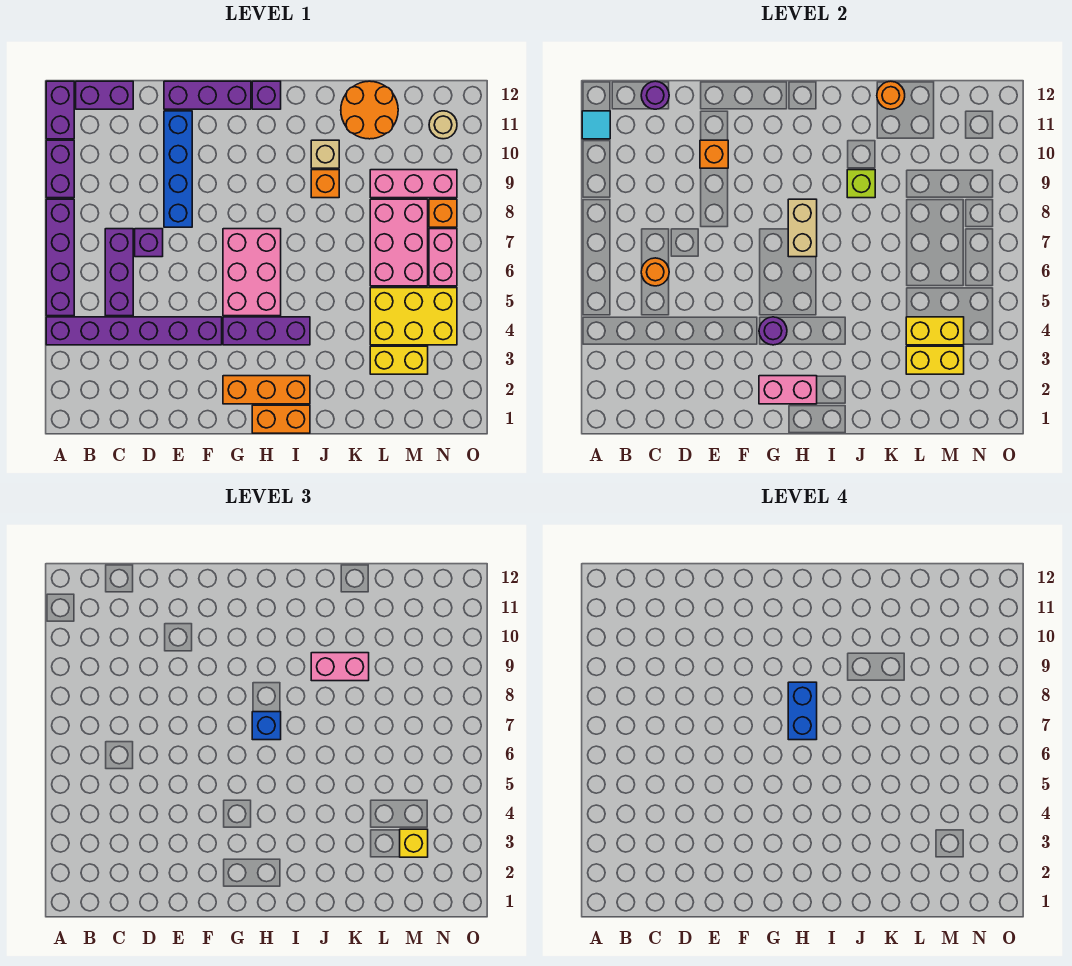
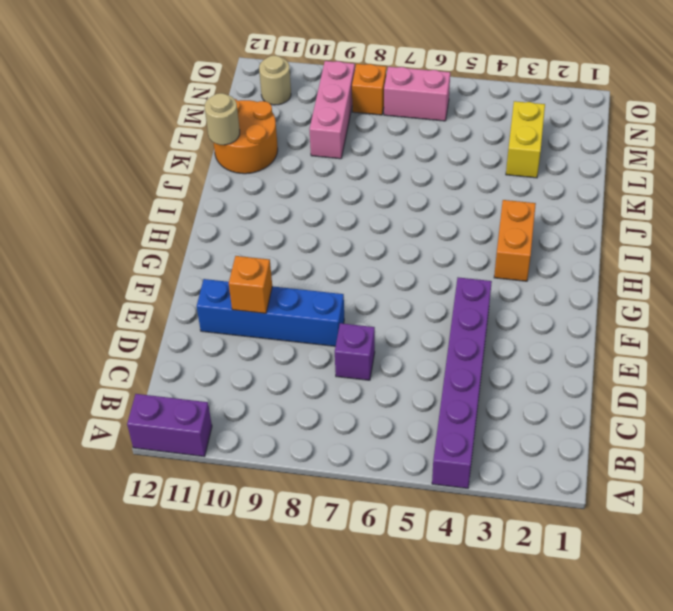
orange 1x2 brick [494,200,536,281] -> orange 1x2 brick moved to [252,405,310,433]
tan 1x1 round brick [205,93,240,145] -> orange 1x1 round brick [877,81,905,109]
none -> purple 1x4 brick [46,199,74,316]
none -> purple 1x2 brick [46,140,74,198]
none -> purple 1x2 brick [76,81,133,109]
none -> purple 1x3 brick [105,229,133,316]

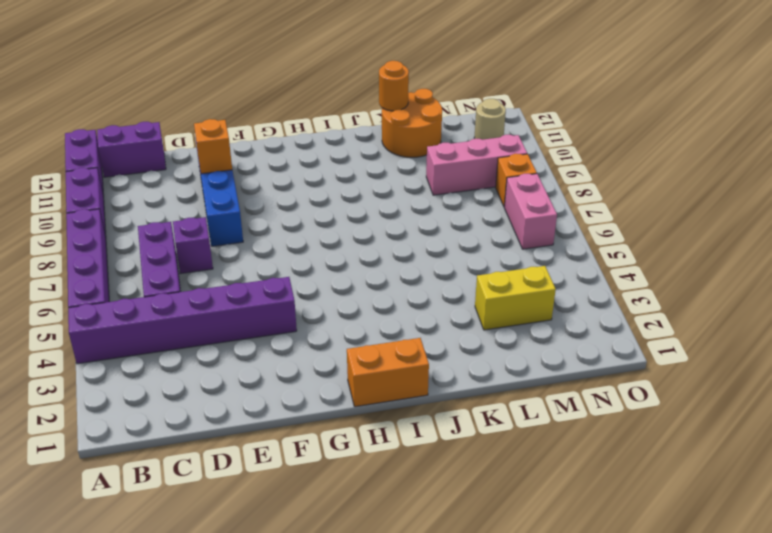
none -> purple 1x3 brick [164,81,251,109]
none -> orange 1x3 brick [223,376,310,404]
none -> purple 1x3 brick [223,317,310,345]
none -> pink 2x3 brick [223,229,281,316]

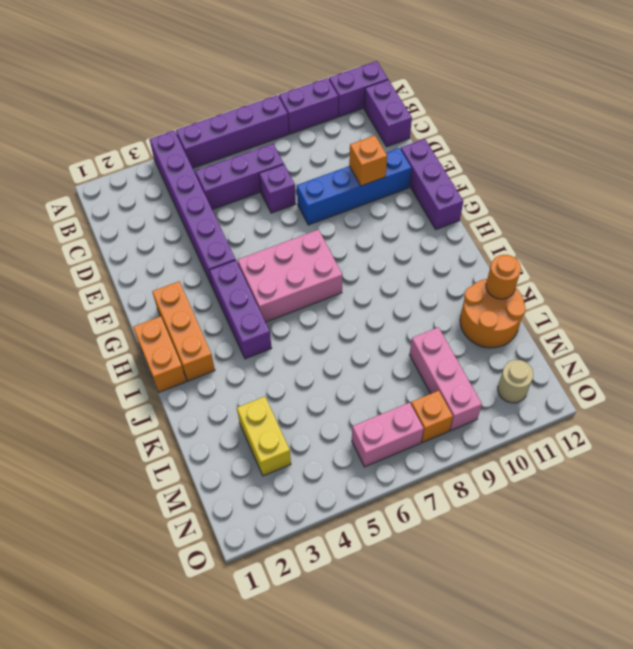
none -> purple 1x1 brick [252,81,281,109]
none -> orange 1x1 brick [311,170,339,198]
none -> tan 1x1 brick [311,140,339,168]
none -> yellow 2x3 brick [370,288,457,345]

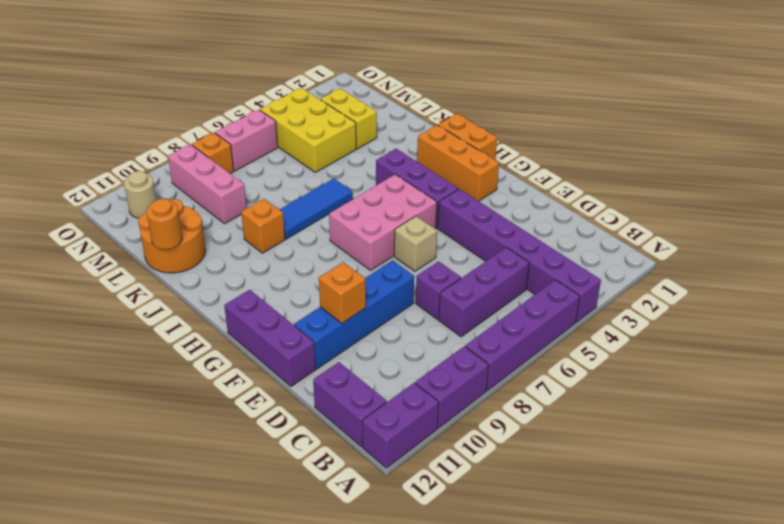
tan 1x1 brick [394,216,437,271] -> tan 1x1 brick moved to [311,140,339,168]
blue 1x3 tile [279,179,353,239] -> none
none -> purple 1x1 brick [252,81,281,109]
none -> pink 2x3 brick [370,199,428,286]
none -> cyan 1x1 tile [582,111,610,139]
none -> orange 1x1 round brick [641,258,669,286]

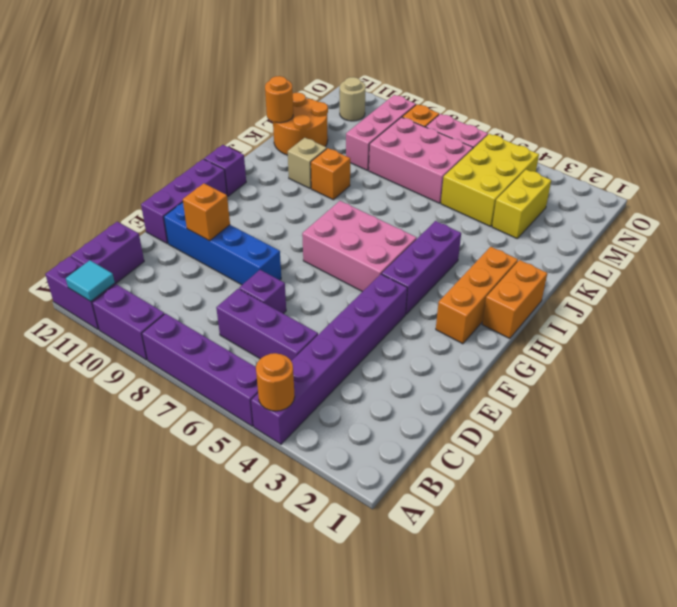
orange 1x1 round brick [256,353,295,411] -> orange 1x1 round brick moved to [641,258,669,286]
none -> purple 1x1 round brick [641,81,669,109]
none -> pink 1x2 brick [759,376,817,404]
none -> purple 1x1 round brick [759,317,787,345]
none -> tan 1x2 brick [788,199,817,257]

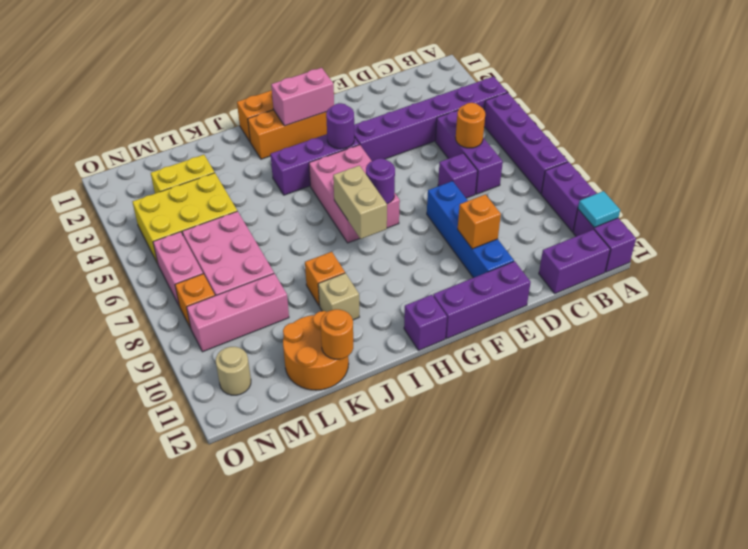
purple 1x1 round brick [366,158,395,204] -> purple 1x1 round brick moved to [641,81,669,109]
none -> lime 1x1 brick [847,170,875,198]
none -> yellow 1x2 brick [906,346,964,374]
none -> yellow 1x2 brick [906,317,964,345]
none -> blue 1x1 brick [252,712,281,740]

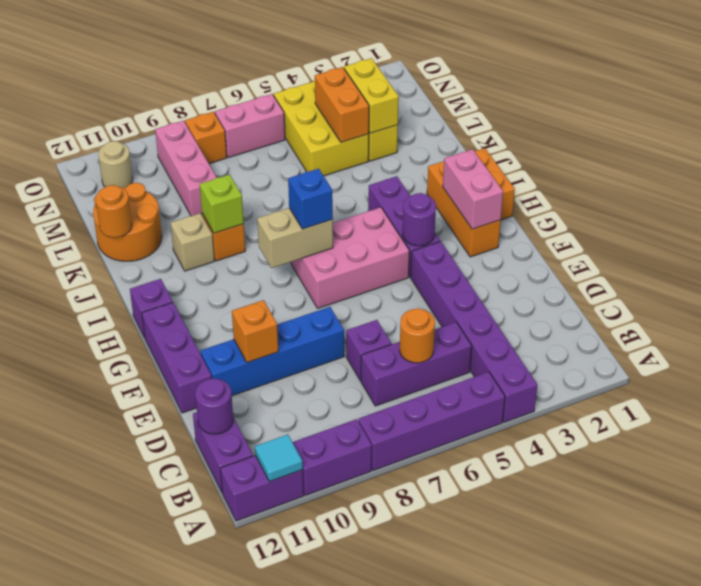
orange 1x2 brick [315,67,369,142] -> yellow 1x2 brick [906,317,964,345]
none -> pink 2x3 brick [370,199,428,286]
none -> pink 1x2 brick [311,653,369,681]
none -> yellow 1x1 brick [400,829,428,857]
none -> blue 1x2 brick [788,682,817,740]

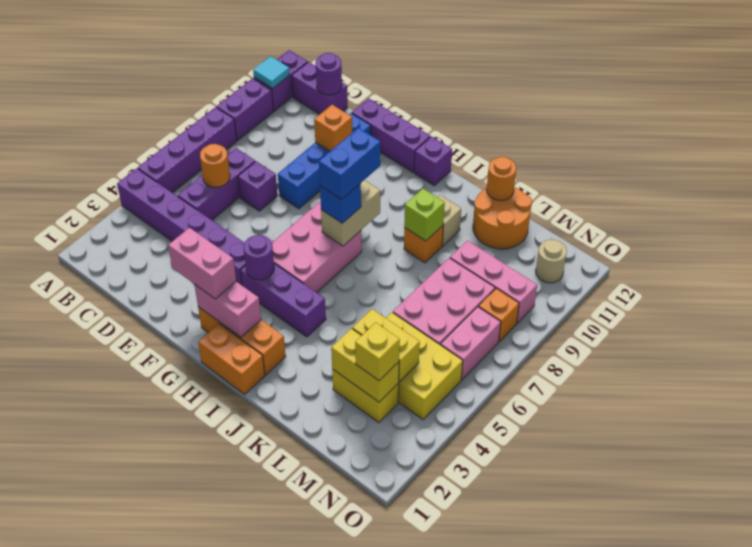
pink 1x2 brick [168,228,236,299] -> pink 1x2 brick moved to [311,653,369,681]

